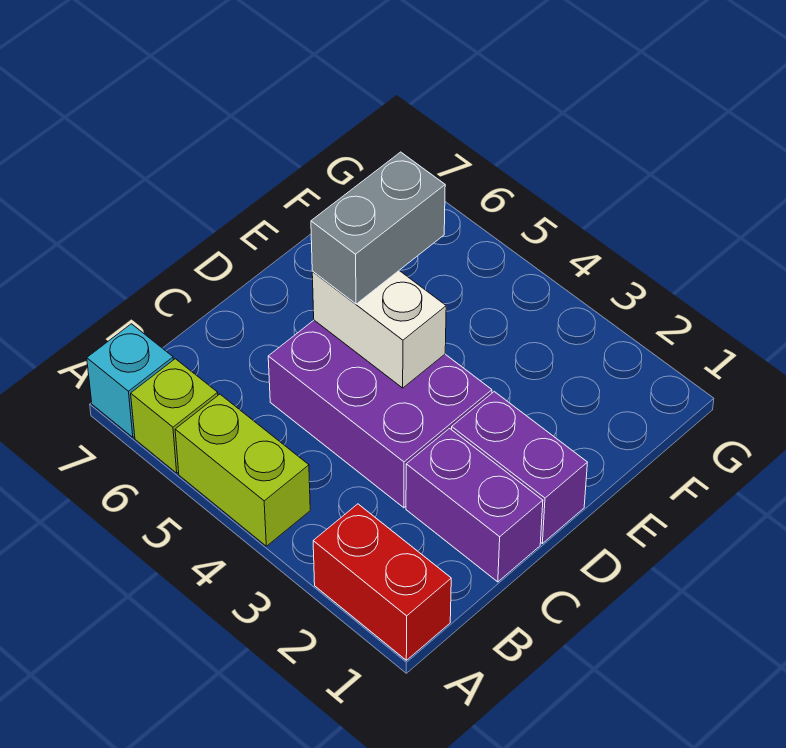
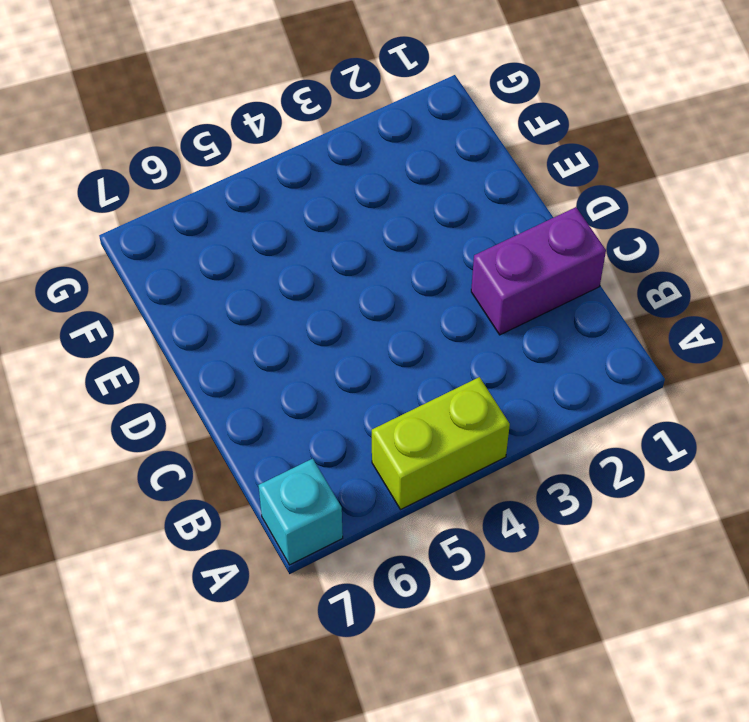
none -> red 1x2 brick [313,504,451,660]
none -> lime 1x1 brick [131,359,218,473]

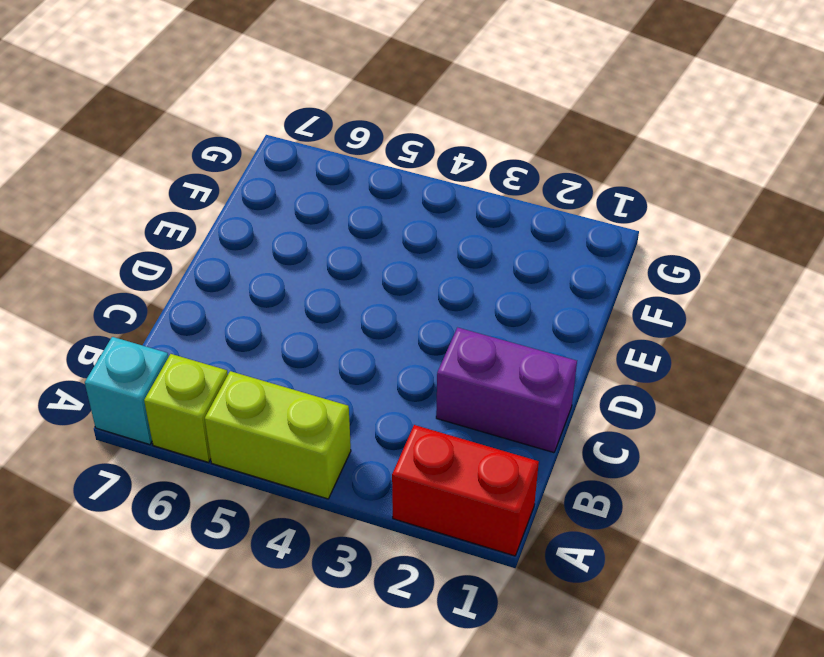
none -> purple 2x3 brick [268,320,492,508]
none -> purple 1x2 brick [452,392,588,544]

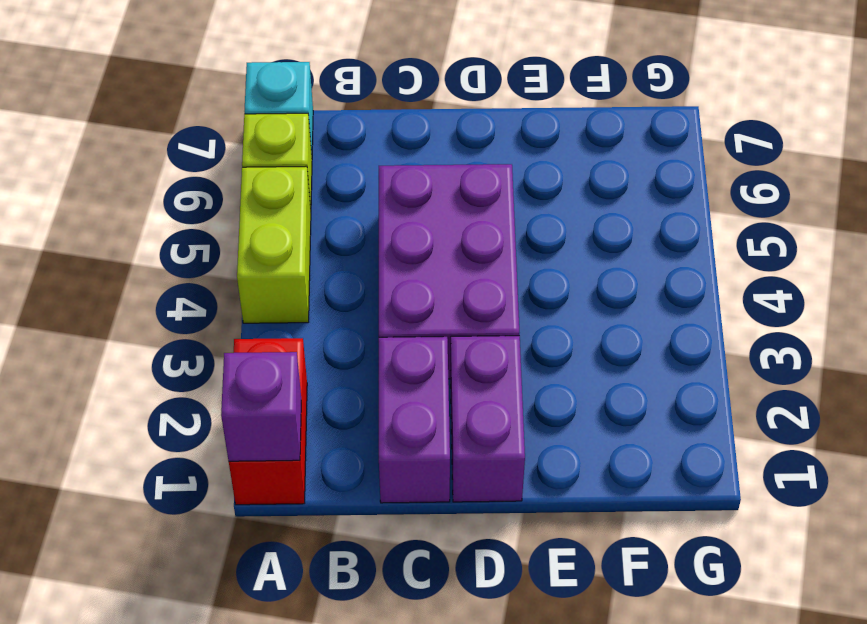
purple 1x1 brick [221,352,301,461] -> none
none -> white 1x2 brick [312,271,446,388]
none -> grey 1x2 brick [311,152,445,304]

